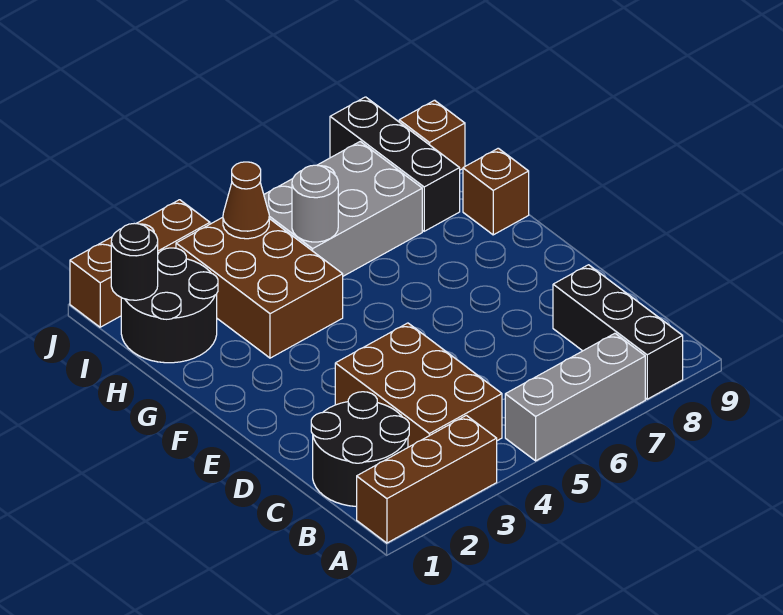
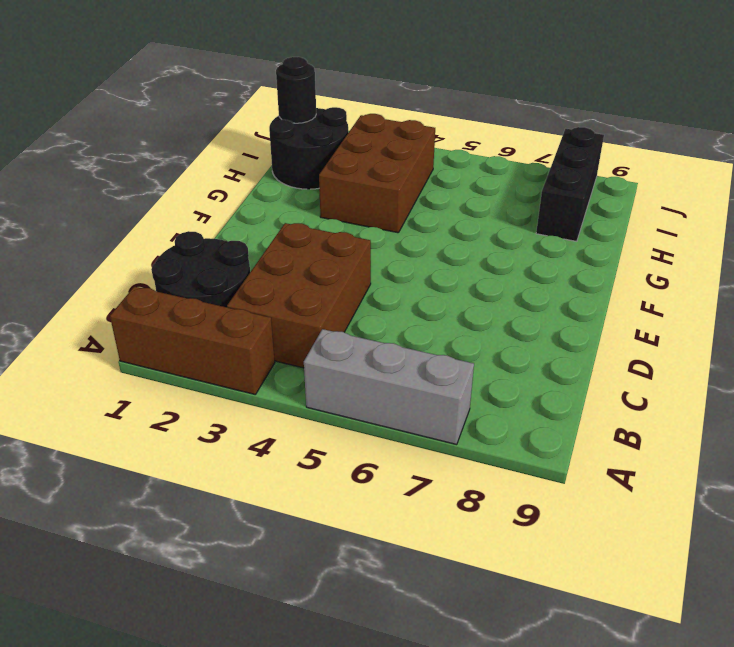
none -> black 1x3 brick [553,265,683,399]
none -> brown 1x1 brick [463,148,529,235]
none -> grey 2x3 brick [264,142,422,276]

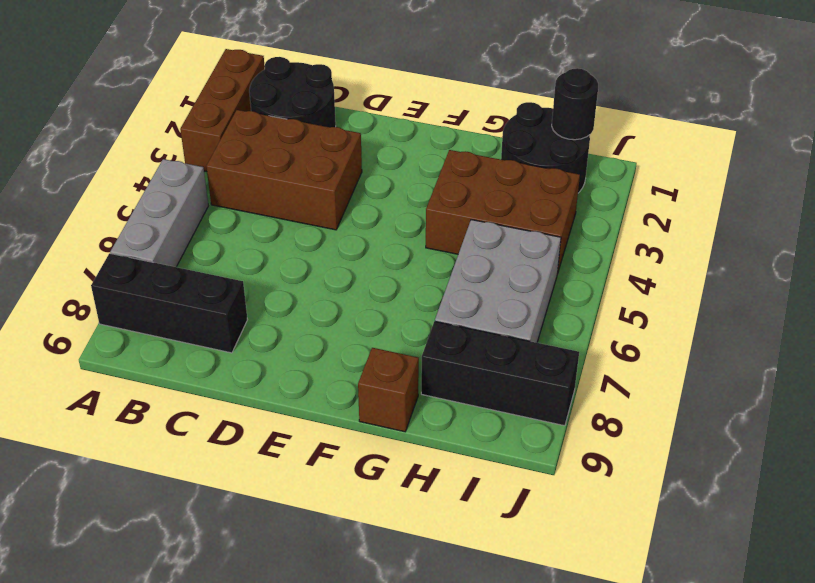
none -> brown 1x1 brick [399,100,465,170]
none -> brown 1x3 brick [70,200,210,327]
none -> grey 1x1 round brick [292,165,338,242]

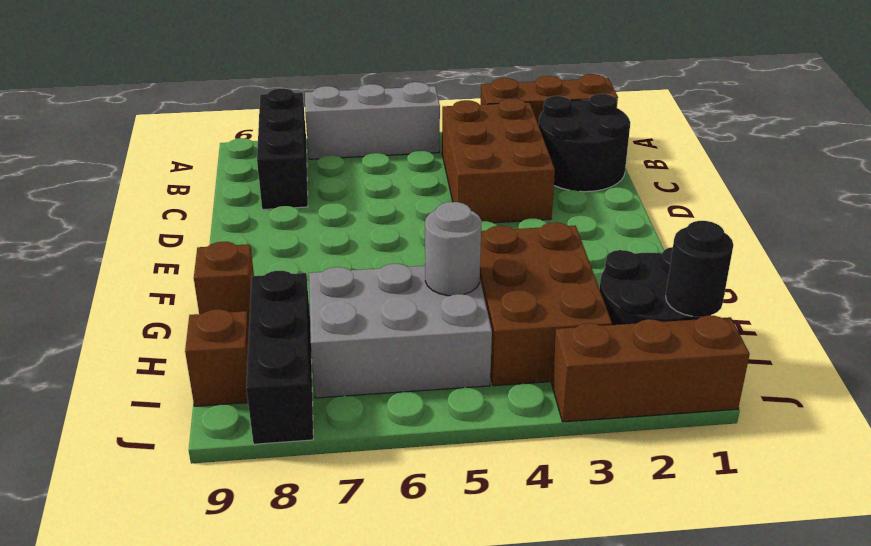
none -> brown 1x1 cone [223,162,269,239]

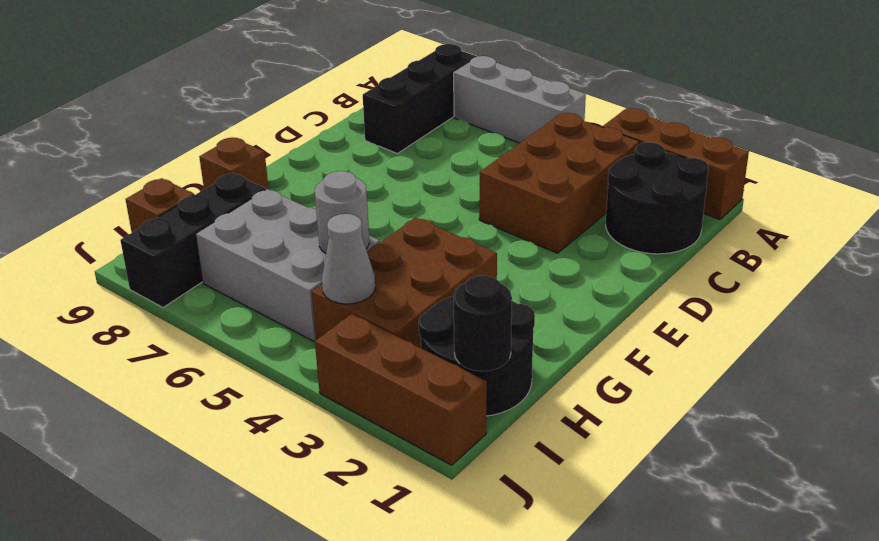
grey 1x1 cone [322,214,375,304] -> brown 1x1 cone [223,162,269,239]

